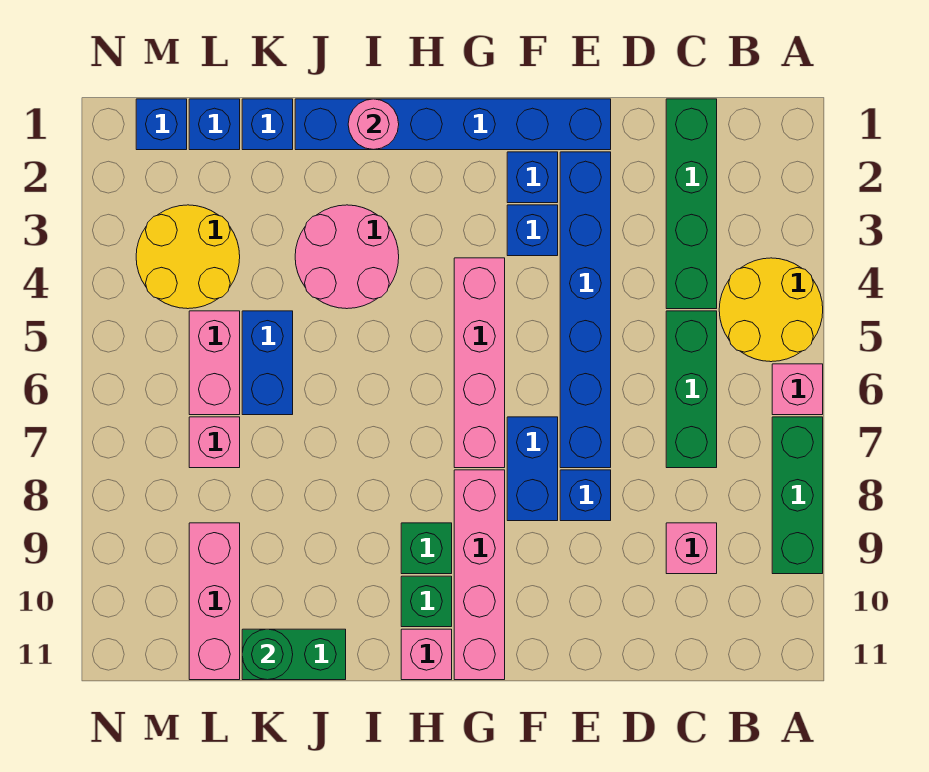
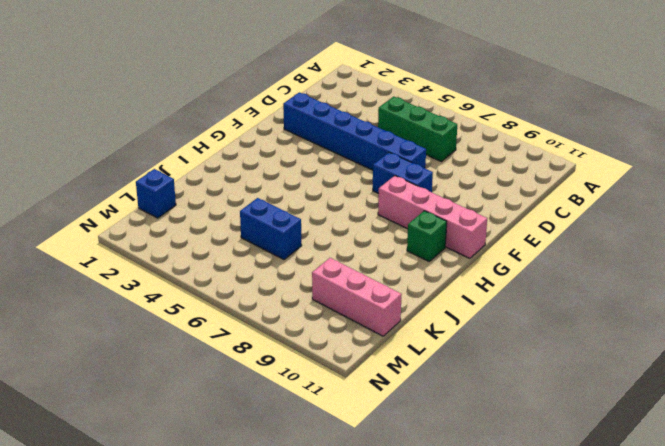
none -> yellow 2x2 round brick [719,258,823,362]
none -> pink 1x1 brick [772,364,823,415]
none -> green 1x3 brick [772,417,823,574]

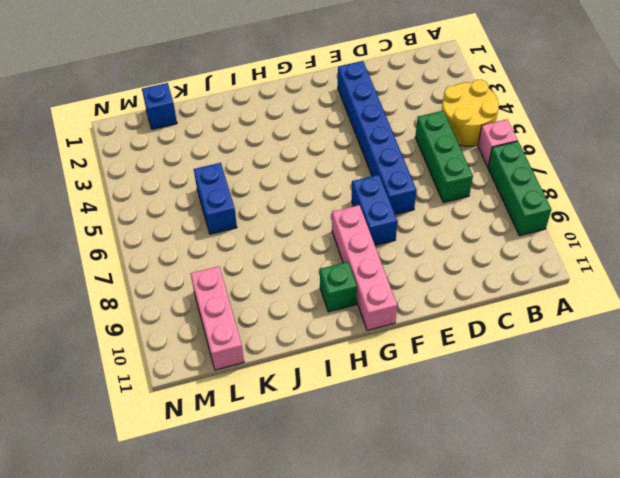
none -> green 1x4 brick [666,99,717,309]
none -> pink 1x1 brick [666,523,717,574]
none -> blue 1x6 brick [295,99,611,150]

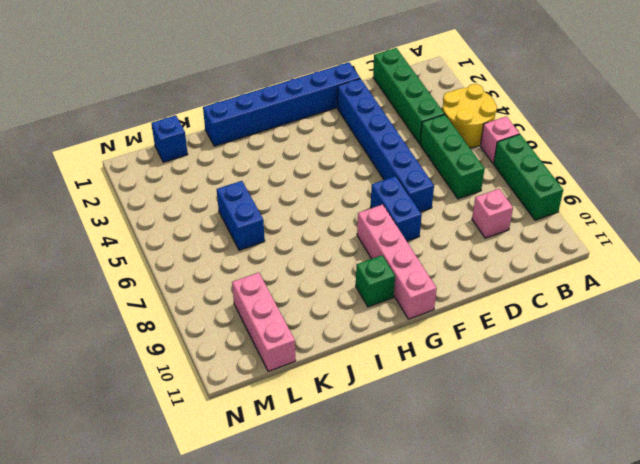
none -> blue 1x1 brick [560,470,611,521]
none -> blue 1x1 brick [507,152,558,203]
none -> blue 1x1 brick [507,205,558,256]

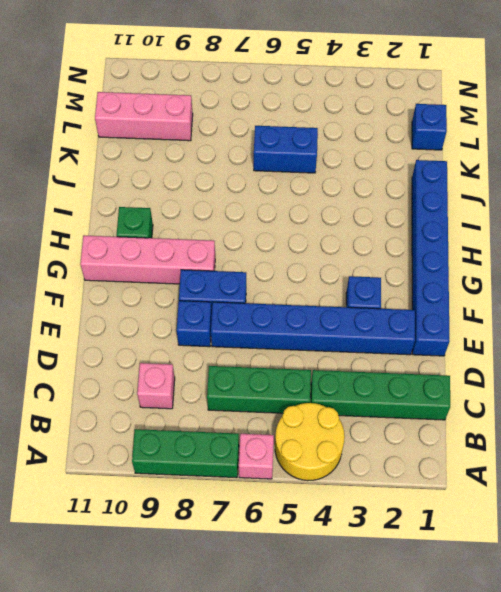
none -> blue 1x1 brick [507,152,558,203]
none -> pink 1x4 brick [454,258,505,468]
none -> green 1x1 brick [401,523,452,574]

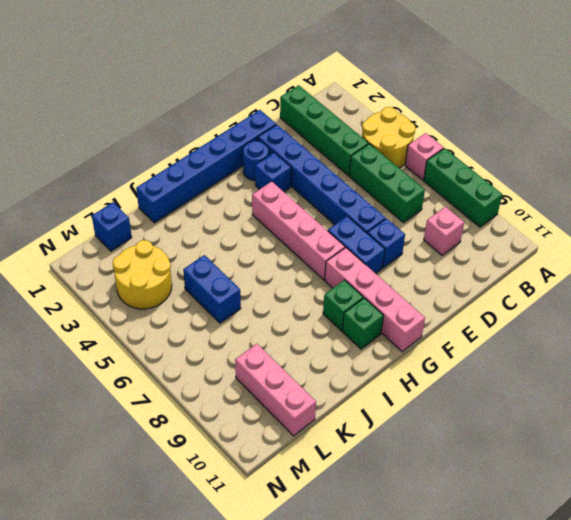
blue 1x1 round brick [243,141,268,181] -> blue 1x1 brick [507,152,558,203]
none -> pink 1x1 brick [401,629,452,680]
none -> pink 2x2 round brick [295,205,399,309]
none -> green 1x2 brick [242,629,346,680]

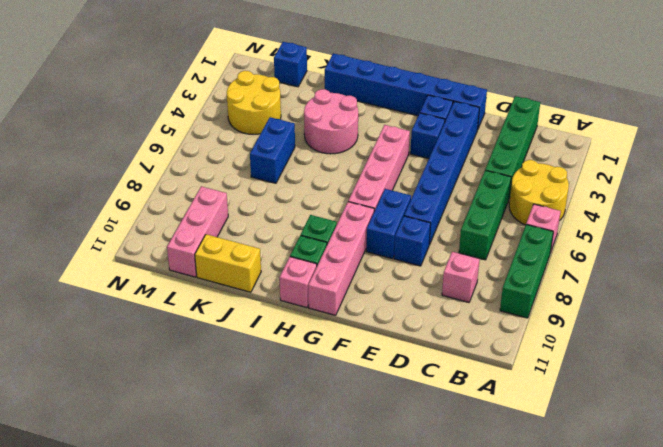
yellow 1x2 brick [195,234,261,292] -> green 1x2 brick [242,629,346,680]
none -> blue 1x1 brick [242,99,293,150]
none -> pink 1x2 brick [189,311,240,415]
none -> pink 1x1 brick [189,417,240,468]

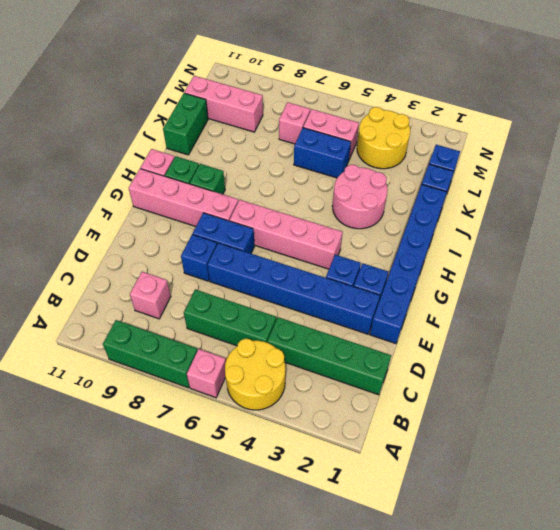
none -> blue 1x1 brick [136,99,187,150]
none -> pink 1x1 round brick [348,99,399,150]
none -> green 1x1 round brick [242,629,293,680]

